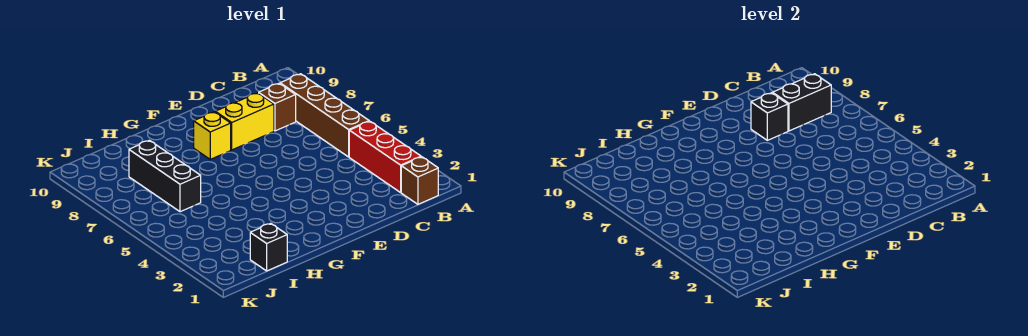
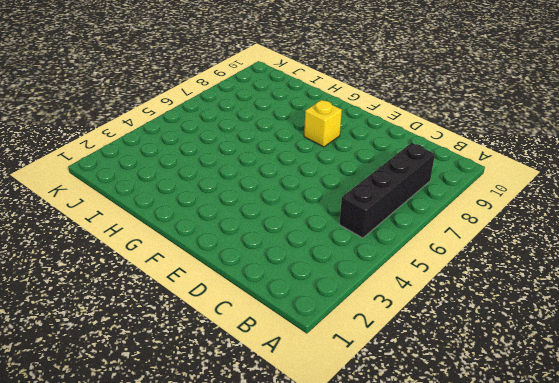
black 1x4 brick [339,143,435,238] -> brown 1x4 brick [280,74,369,157]
none -> brown 1x1 brick [401,157,438,204]
none -> red 1x3 brick [349,121,421,192]

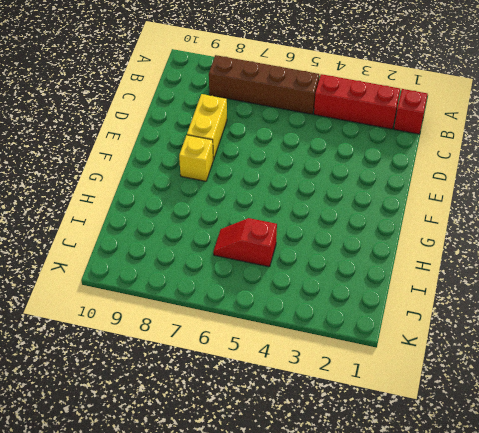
red 1x1 brick [394,89,428,134] -> brown 1x1 brick [401,157,438,204]
red 1x2 slope [213,218,277,267] -> black 1x3 brick [129,140,201,212]
none -> brown 1x1 brick [259,84,296,131]
none -> black 1x1 brick [250,223,287,271]

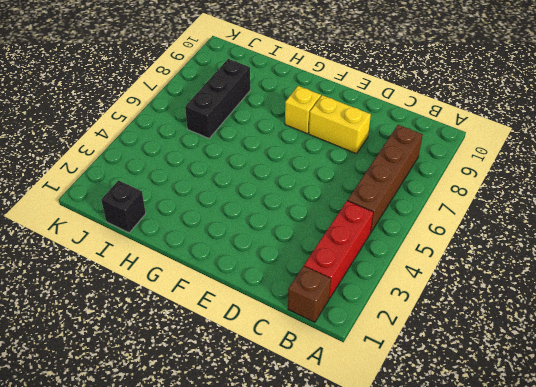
none -> brown 1x1 brick [259,84,296,131]
none -> black 1x2 brick [773,74,831,131]

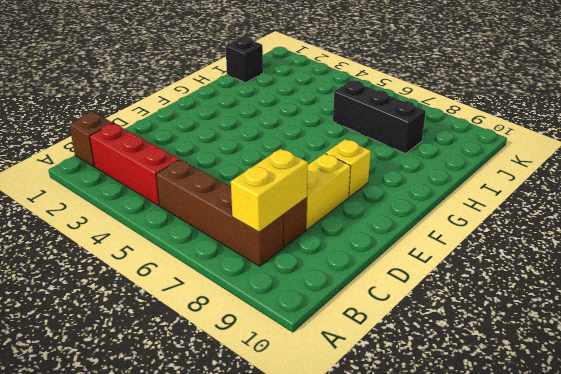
yellow 1x2 brick [231,149,308,232] -> black 1x2 brick [773,74,831,131]
none -> black 1x1 brick [751,93,788,140]

